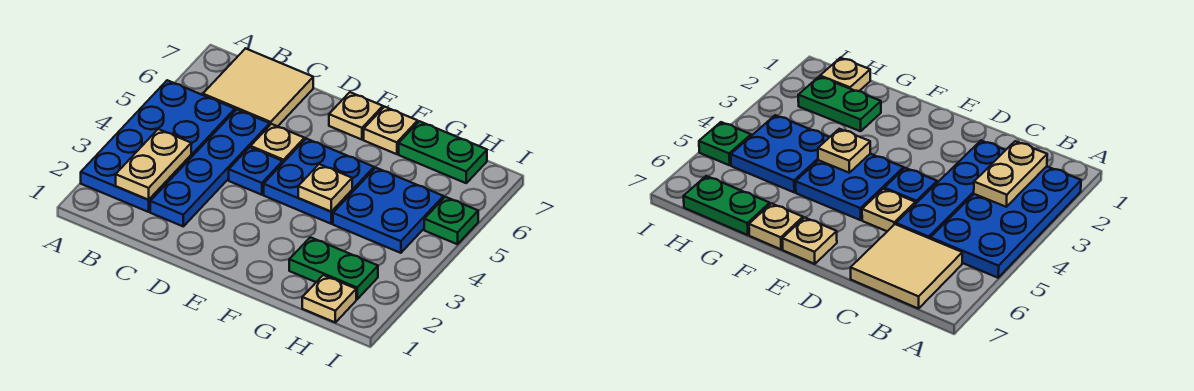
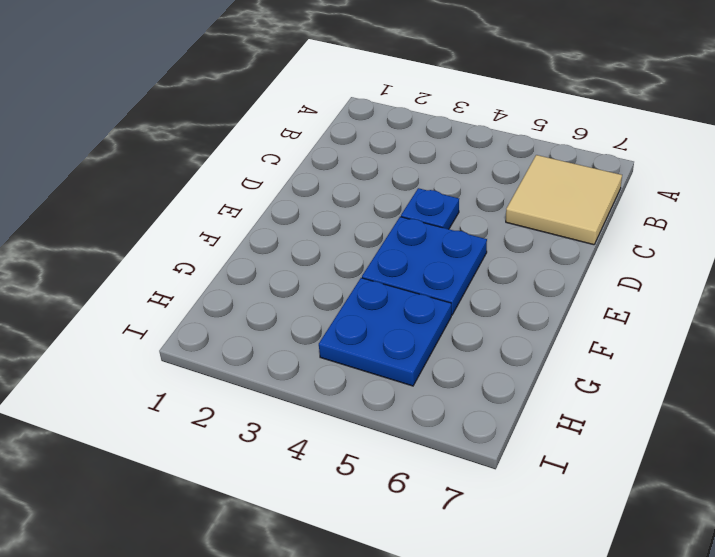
none -> blue 2x4 plate [81,80,235,212]
none -> blue 1x4 plate [150,109,270,226]
none -> tan 1x1 plate [251,124,304,162]

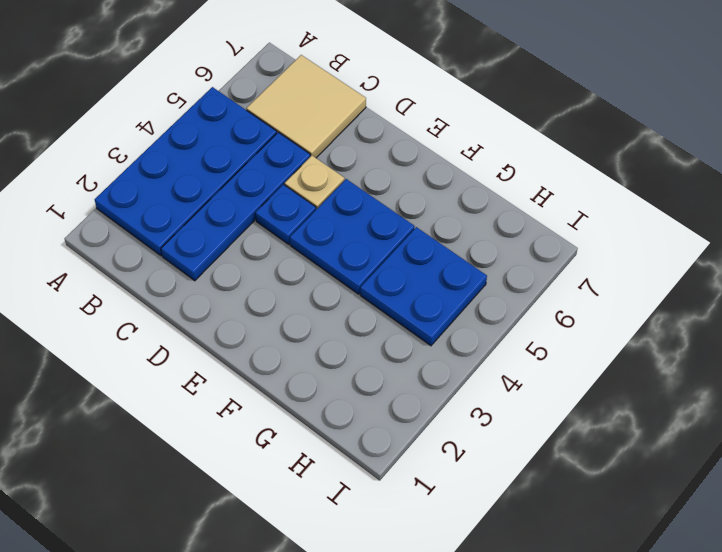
none -> tan 1x1 plate [329,92,383,140]
none -> tan 1x1 plate [364,107,418,154]
none -> green 1x2 plate [289,237,378,299]

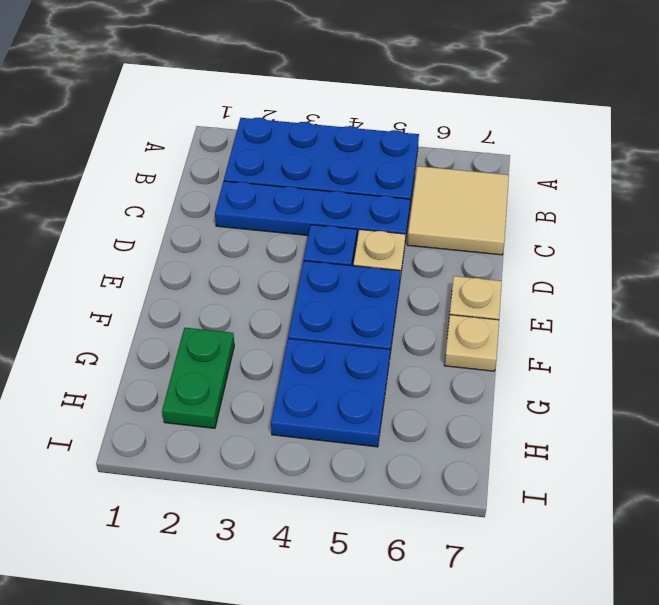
none -> green 1x2 plate [399,121,487,183]
none -> tan 1x1 plate [302,275,356,322]
none -> green 1x1 plate [424,197,478,244]

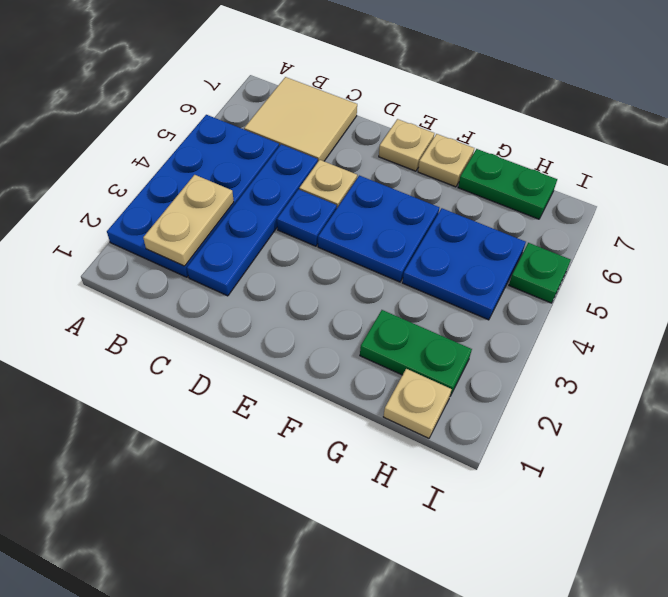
none -> tan 1x1 plate [298,164,352,212]

